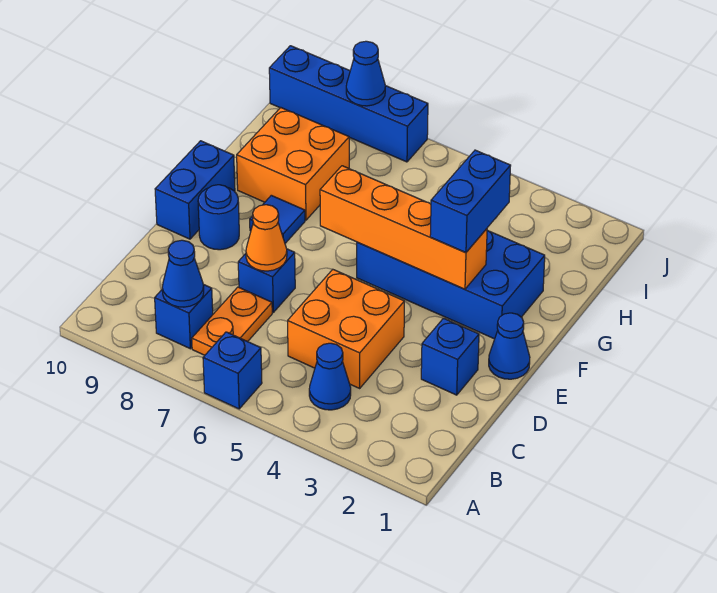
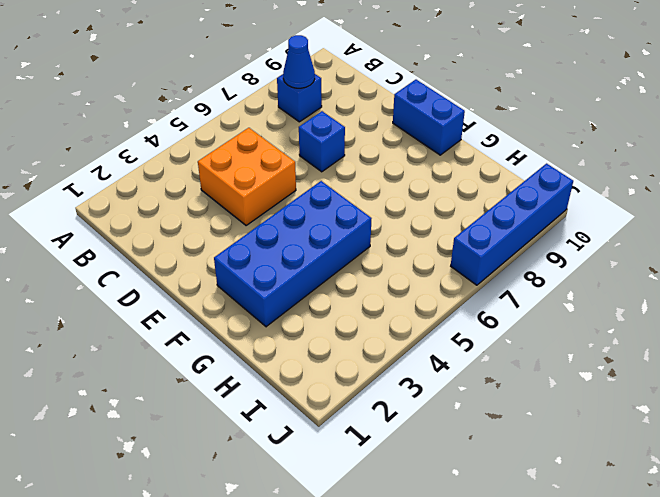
none -> blue 1x1 brick [203,332,262,409]
none -> blue 1x1 cone [309,343,351,410]
none -> orange 1x2 plate [192,287,272,355]

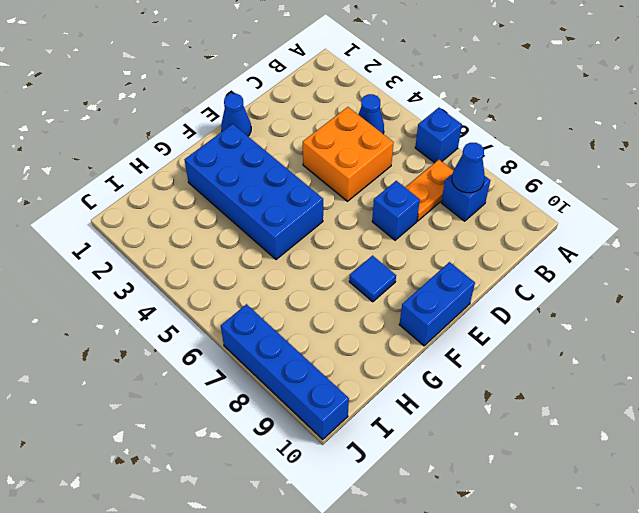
none -> blue 1x1 brick [421,318,479,395]
none -> blue 1x1 round brick [198,185,239,250]
none -> orange 2x2 brick [237,108,349,220]

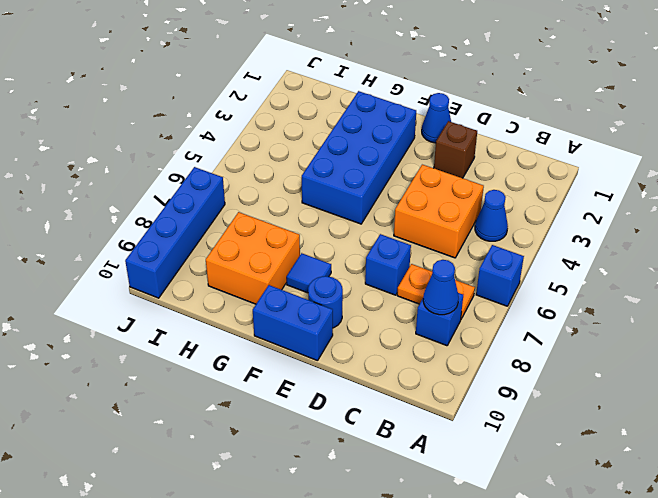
brown 1x1 brick [434,121,477,178] -> blue 1x1 brick [421,318,479,395]
none -> orange 1x1 cone [246,205,287,271]
none -> orange 1x4 brick [320,166,487,289]
none -> blue 1x1 cone [346,41,385,106]

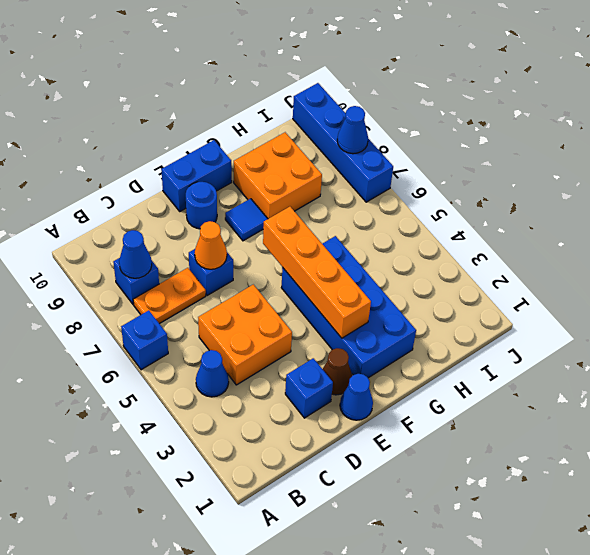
brown 1x1 cone [323,348,352,395] -> none
none -> blue 1x2 brick [430,150,511,253]

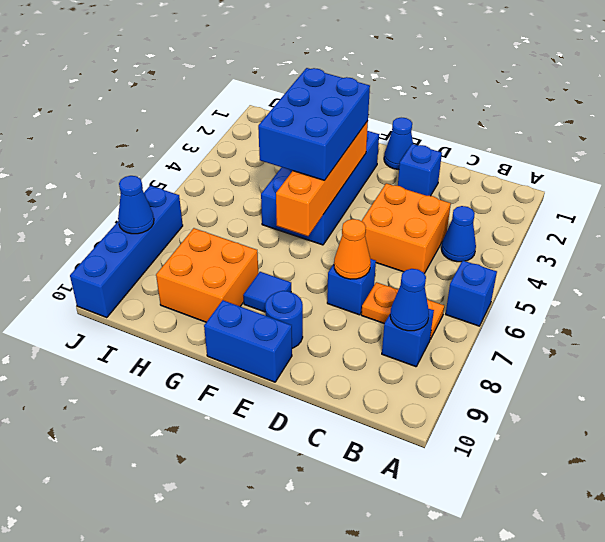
blue 2x3 brick [258,68,370,180] -> blue 1x2 brick [430,150,511,253]

